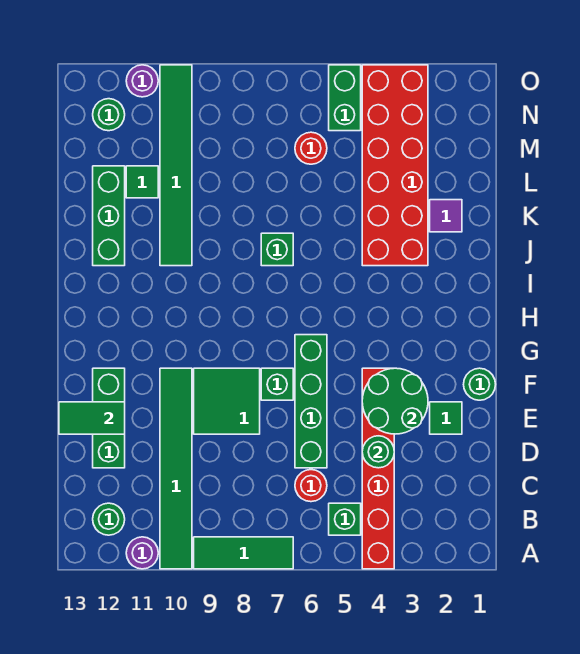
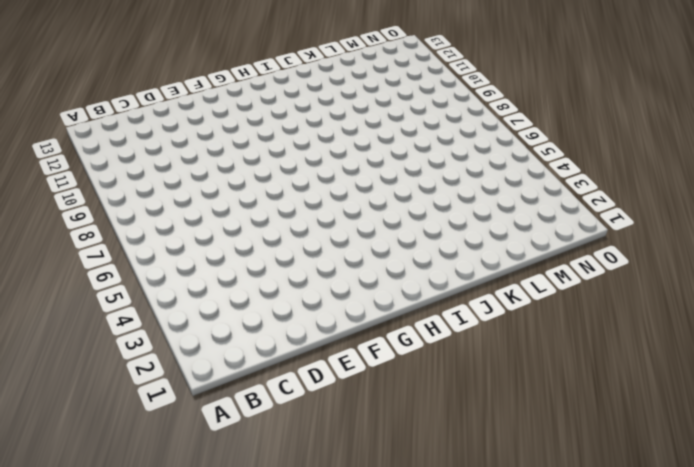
none -> red 1x6 brick [362,368,394,569]
none -> green 1x3 tile [194,537,293,569]
none -> green 1x6 tile [160,368,192,569]

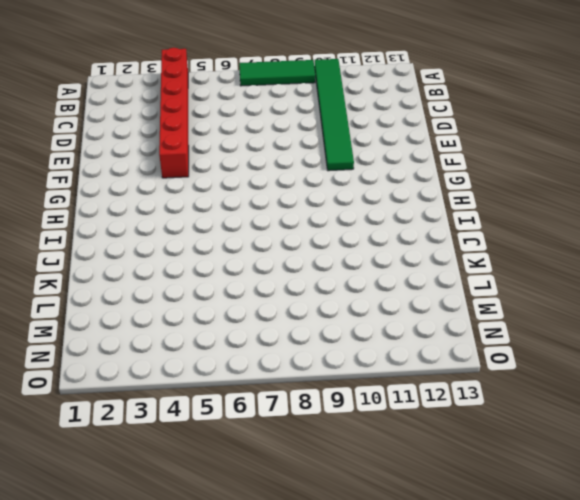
none -> purple 1x1 round brick [126,537,158,569]
none -> green 1x1 brick [329,503,361,535]
none -> green 1x1 round brick [93,503,125,535]

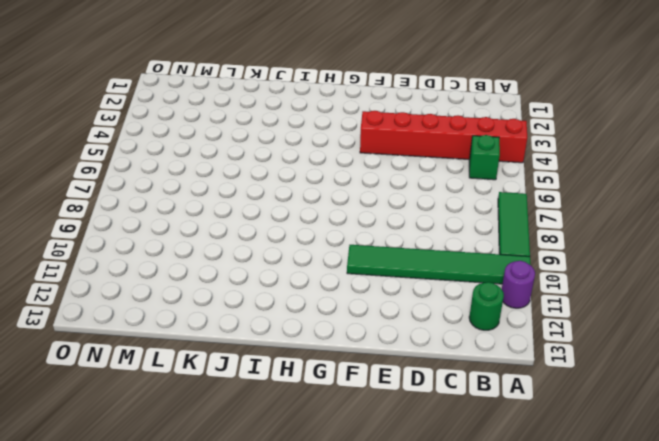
none -> red 1x1 round brick [295,470,327,502]
none -> green 1x4 brick [295,335,327,468]
none -> green 1x3 brick [93,368,125,468]

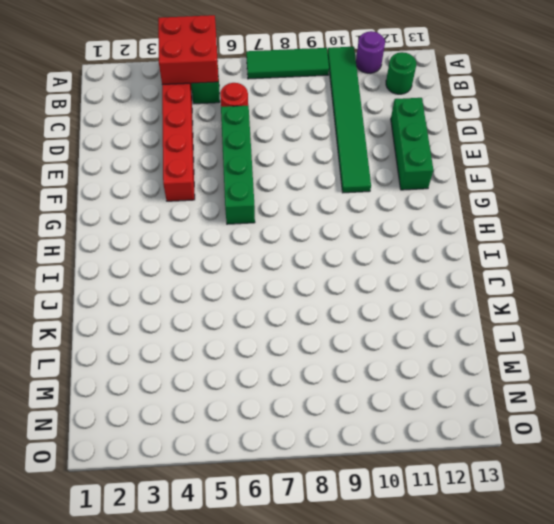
red 2x2 brick [158,15,218,84] -> none
none -> green 1x1 tile [430,402,462,434]
none -> green 2x2 tile [194,368,260,434]
none -> green 1x1 round brick [464,368,496,400]

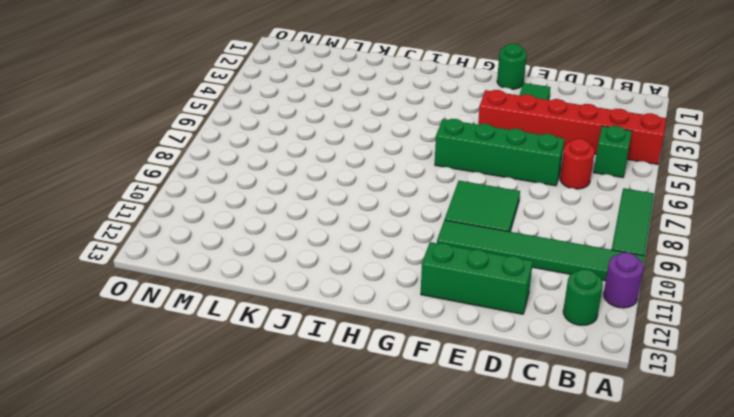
none -> green 1x1 brick [261,368,293,400]
none -> red 2x6 brick [362,65,428,266]
none -> green 1x1 brick [261,233,293,266]

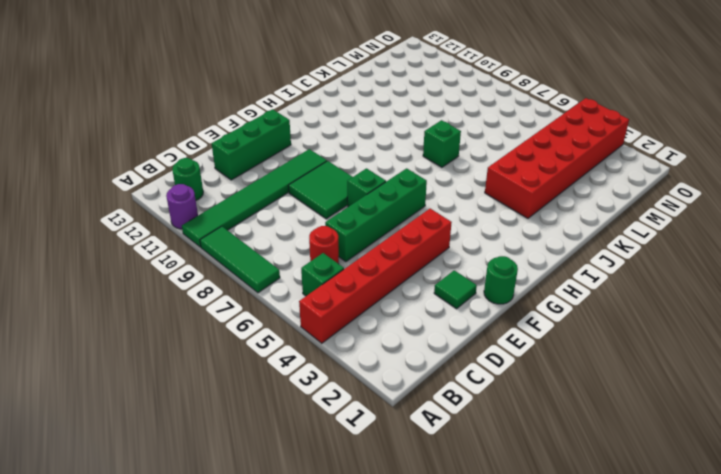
none -> green 1x6 tile [160,65,192,266]
none -> green 1x3 brick [93,166,125,266]
none -> purple 1x1 tile [430,200,462,232]

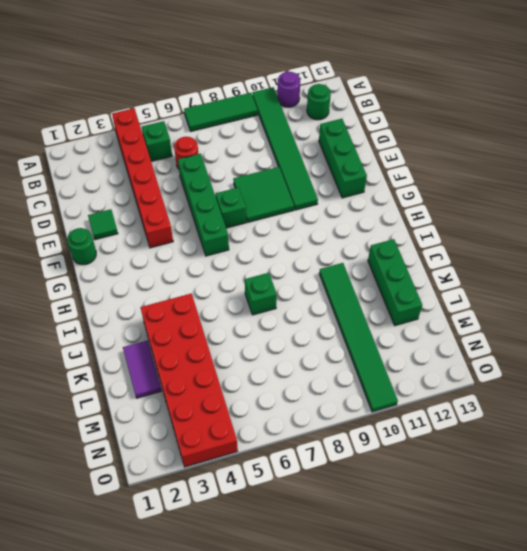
purple 1x2 tile [123,340,162,398] -> purple 1x1 tile [430,200,462,232]
none -> green 1x1 tile [126,166,158,198]
none -> red 1x1 round brick [295,132,327,164]
none -> green 1x2 brick [329,65,361,131]

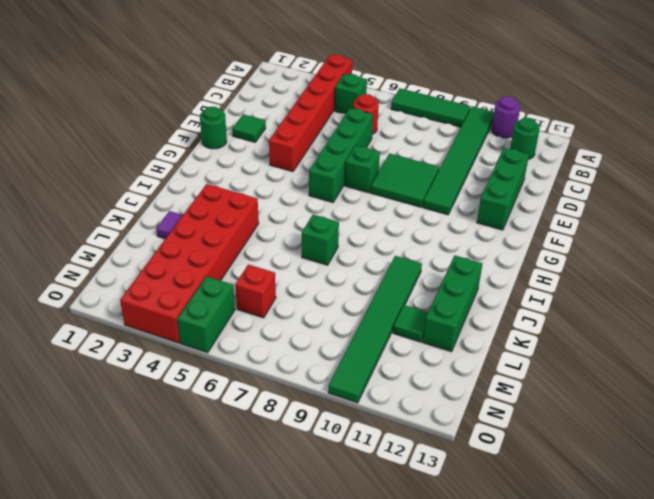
red 1x1 brick [235,264,276,318] -> red 1x1 round brick [295,132,327,164]
none -> green 1x1 round brick [93,99,125,131]
none -> purple 1x1 round brick [126,65,158,97]
none -> green 1x1 round brick [362,436,394,468]

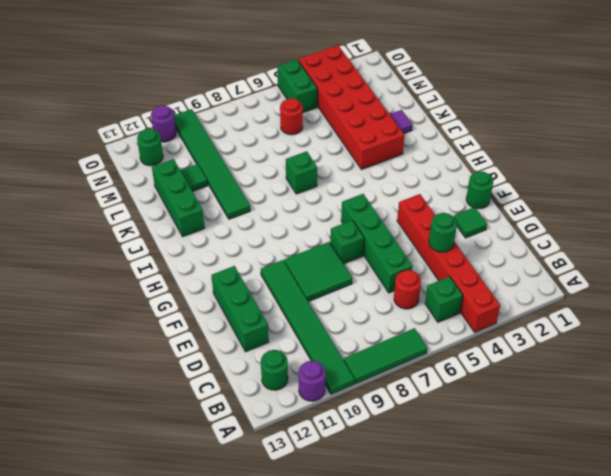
none -> green 2x2 round brick [362,368,428,434]
none -> green 1x2 tile [59,402,125,434]

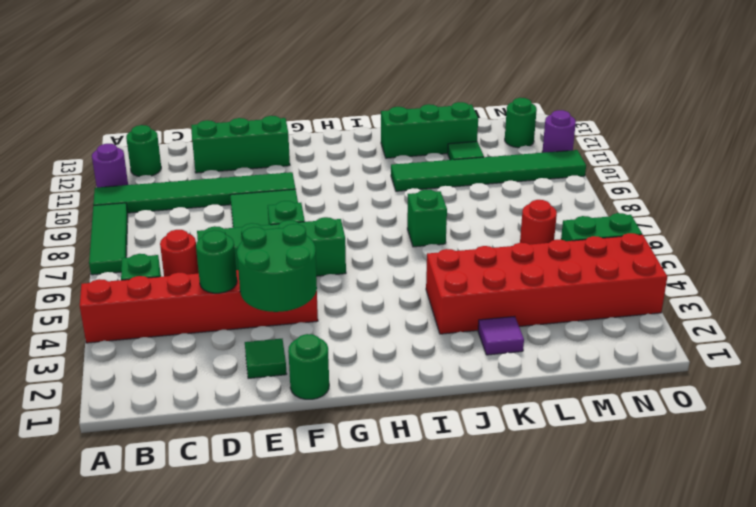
none -> green 1x2 tile [59,402,125,434]

